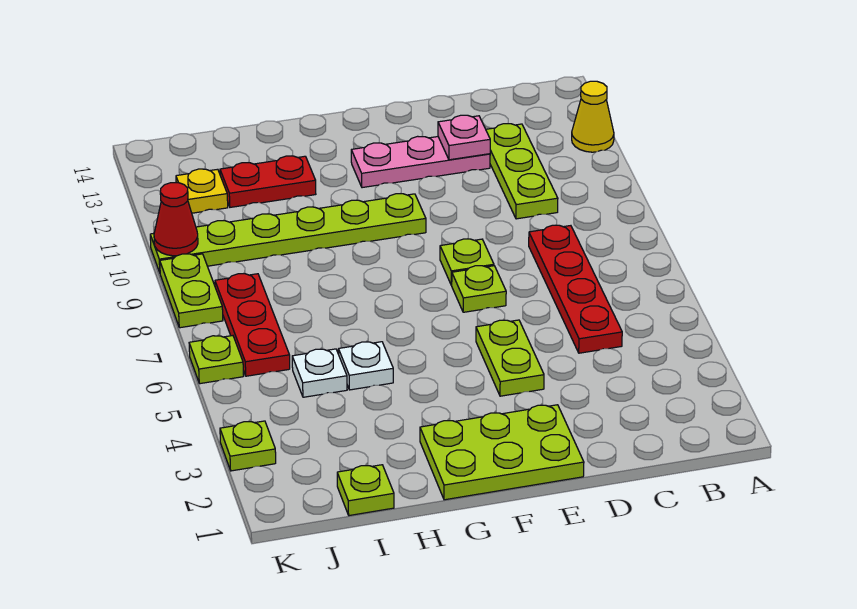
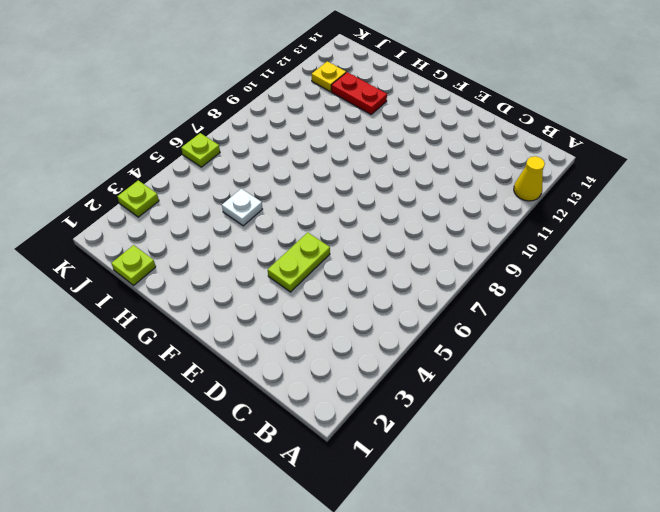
none -> red 1x4 plate [529,225,622,353]
none -> lime 1x3 plate [486,124,558,219]
none -> pink 1x3 plate [351,136,490,188]

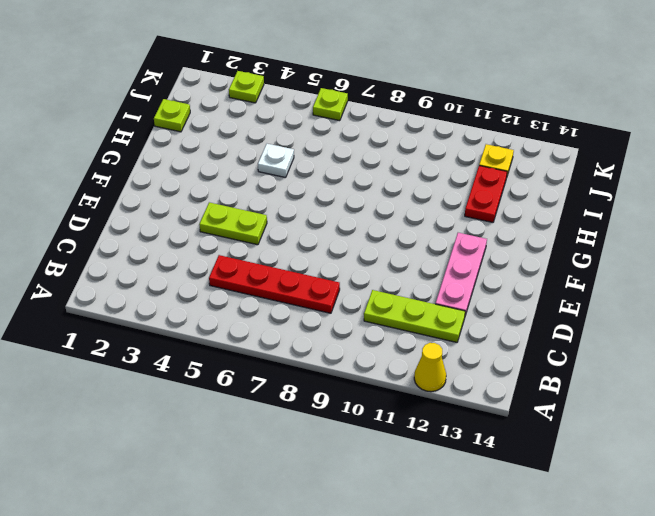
none -> lime 2x3 plate [420,405,584,500]
none -> lime 1x1 plate [452,266,506,312]
none -> lime 1x1 plate [440,239,494,285]

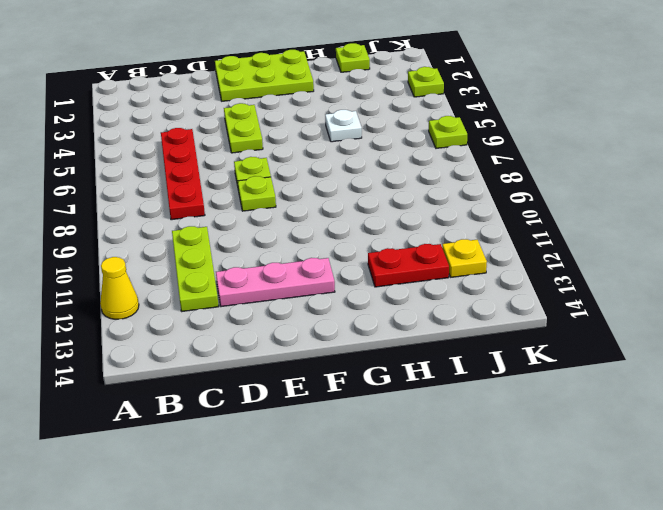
none -> lime 1x6 plate [150,194,426,272]
none -> white 1x1 plate [292,349,347,397]
none -> red 1x3 plate [215,274,290,376]

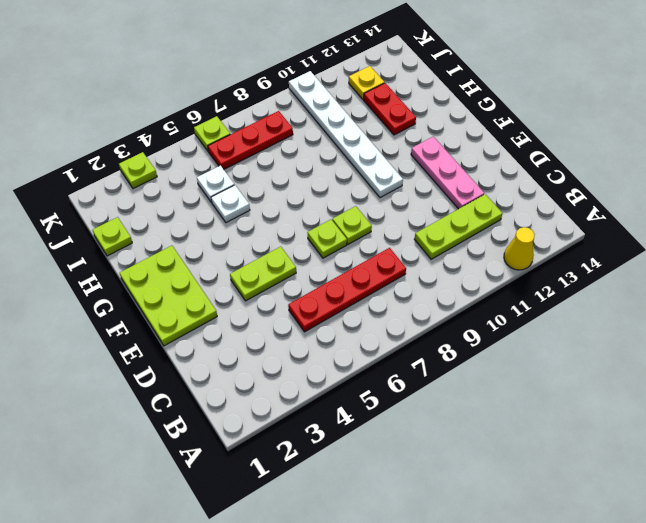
white 1x6 plate [289,71,403,198] -> lime 1x6 plate [150,194,426,272]
none -> lime 1x2 plate [160,254,223,328]
none -> pink 1x1 plate [438,115,490,160]
none -> red 1x1 cone [154,183,198,256]

